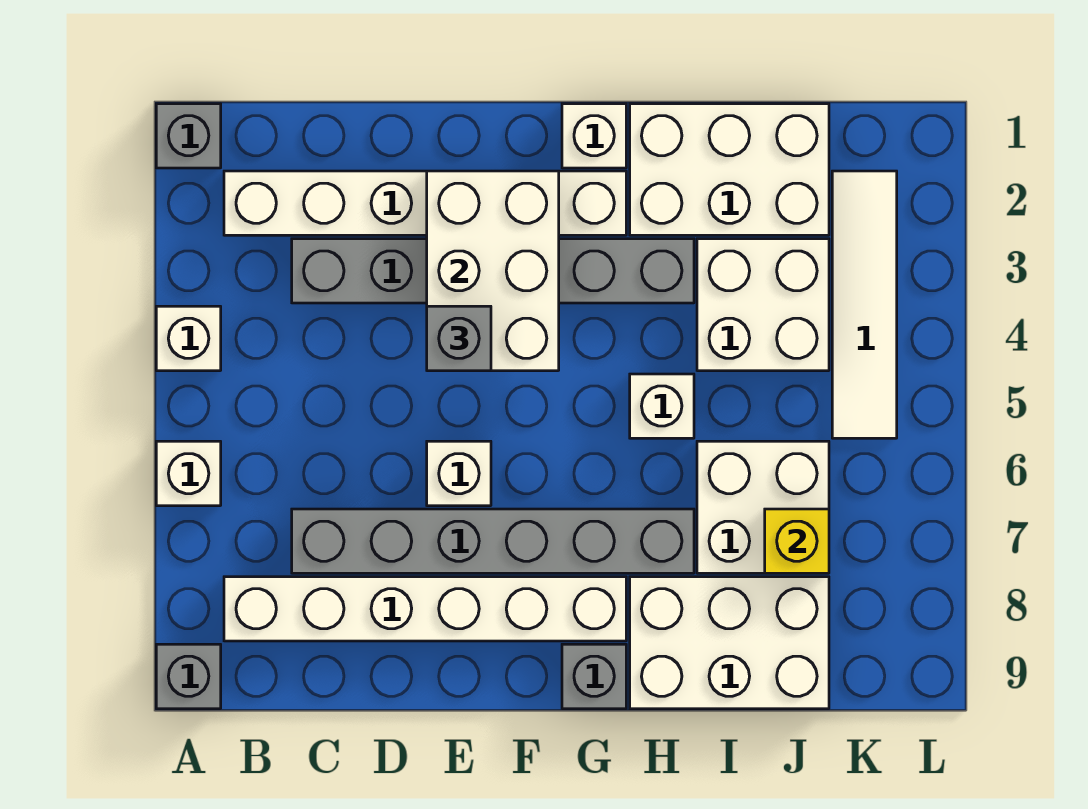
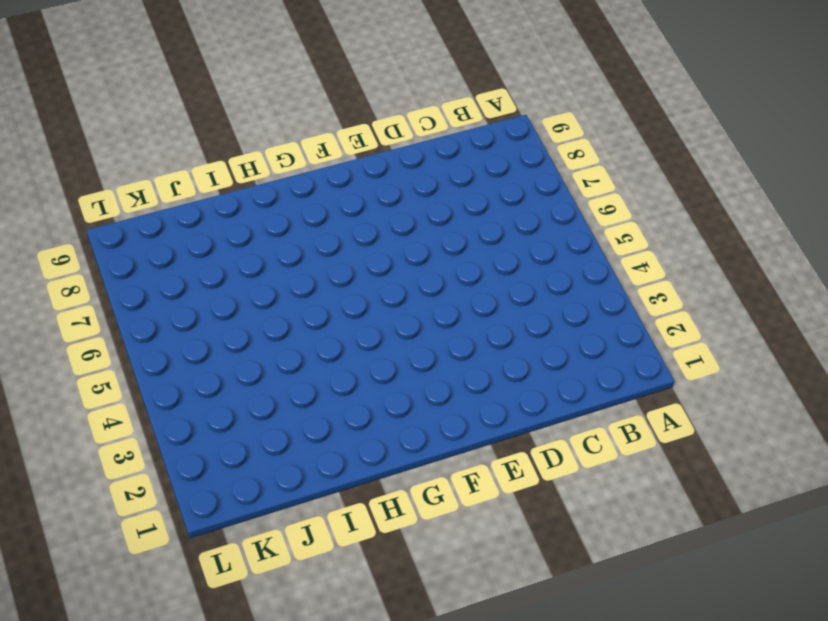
none -> grey 1x1 brick [156,104,221,168]
none -> white 1x1 brick [156,306,221,371]
none -> white 1x1 brick [156,441,221,506]

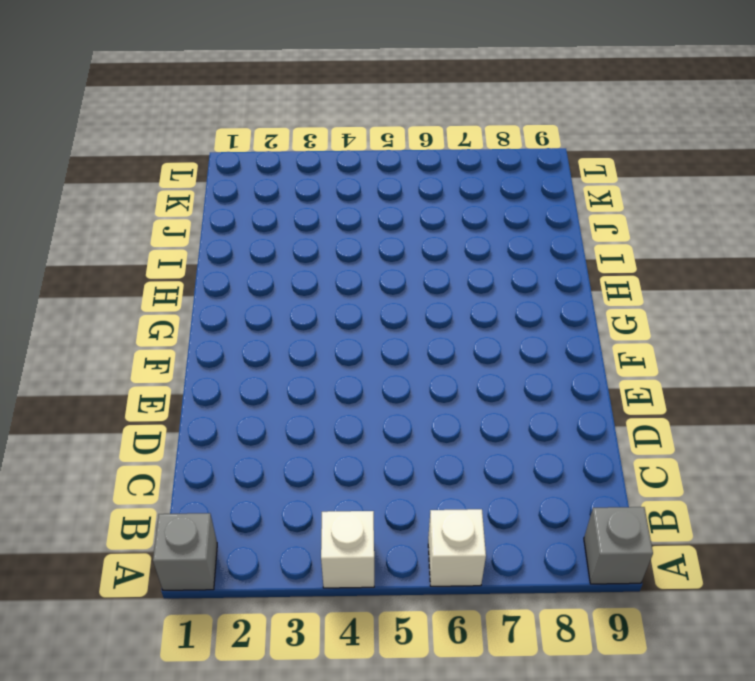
none -> white 1x6 brick [224,171,626,235]
none -> white 1x6 brick [224,577,626,641]
none -> grey 1x6 brick [292,239,694,303]

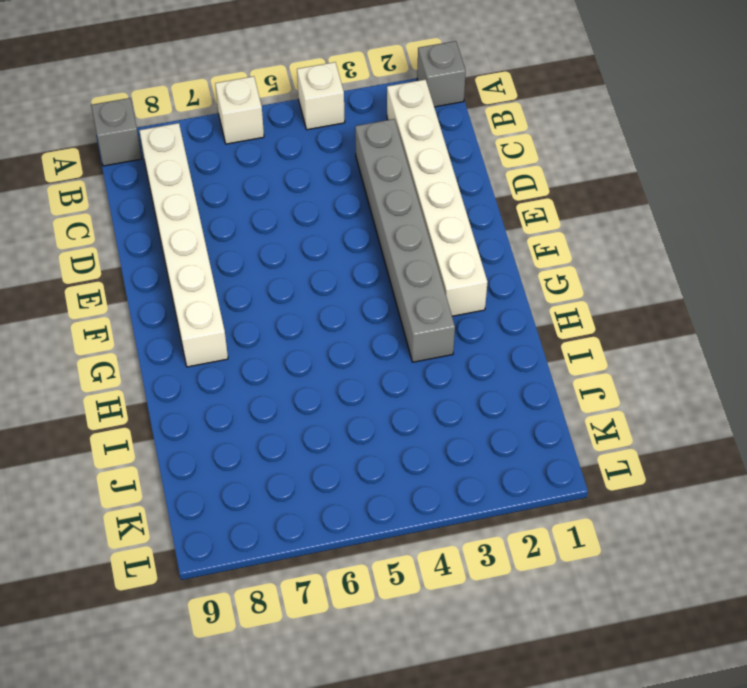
none -> grey 1x6 brick [292,509,694,573]
none -> white 1x1 brick [427,441,491,506]
none -> white 1x1 brick [562,104,626,168]

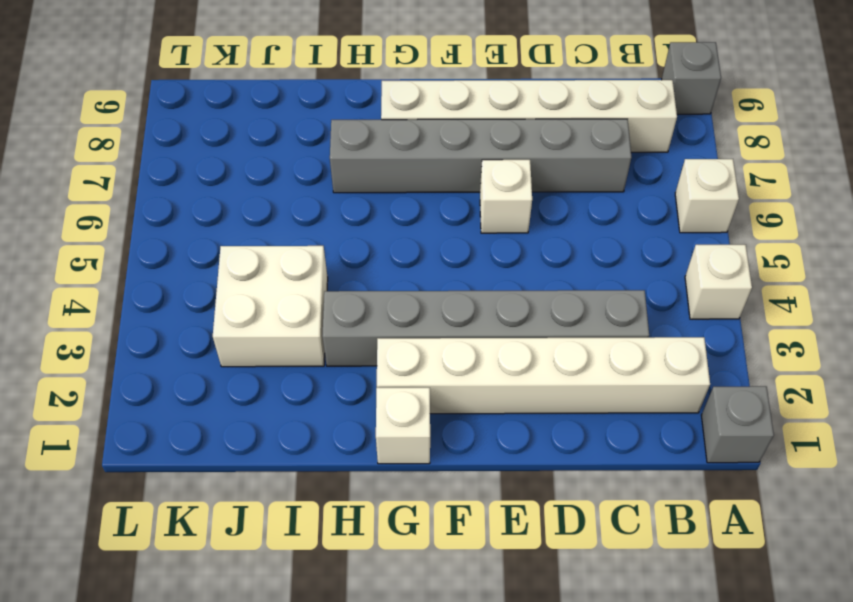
none -> grey 1x1 brick [562,644,626,709]
none -> white 2x3 brick [630,104,829,235]
none -> white 1x1 brick [630,374,694,438]

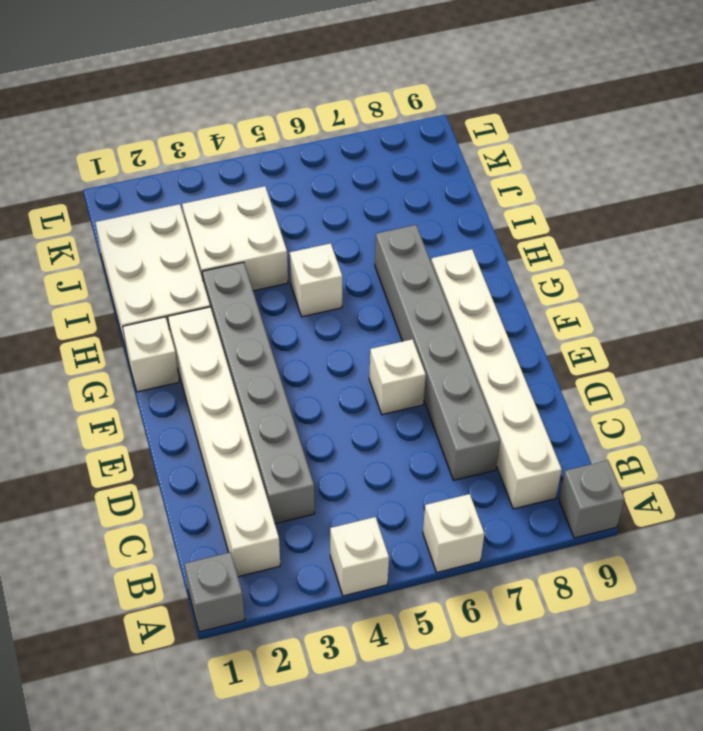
none -> grey 1x1 brick [562,644,626,709]
none -> white 2x3 brick [630,577,829,709]
none -> white 2x2 brick [697,441,829,573]

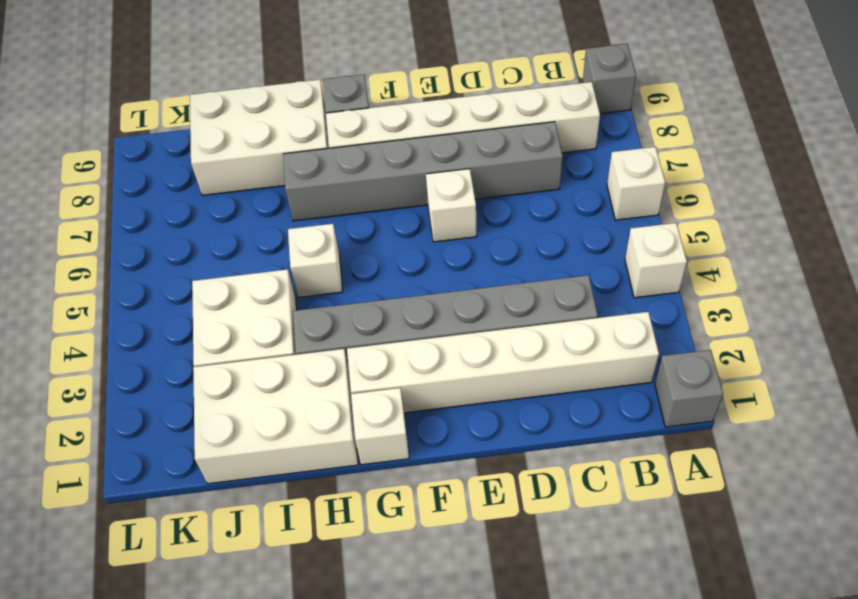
none -> white 2x2 brick [697,441,829,573]
none -> white 1x4 tile [832,171,897,438]
none -> white 2x3 brick [427,171,559,371]

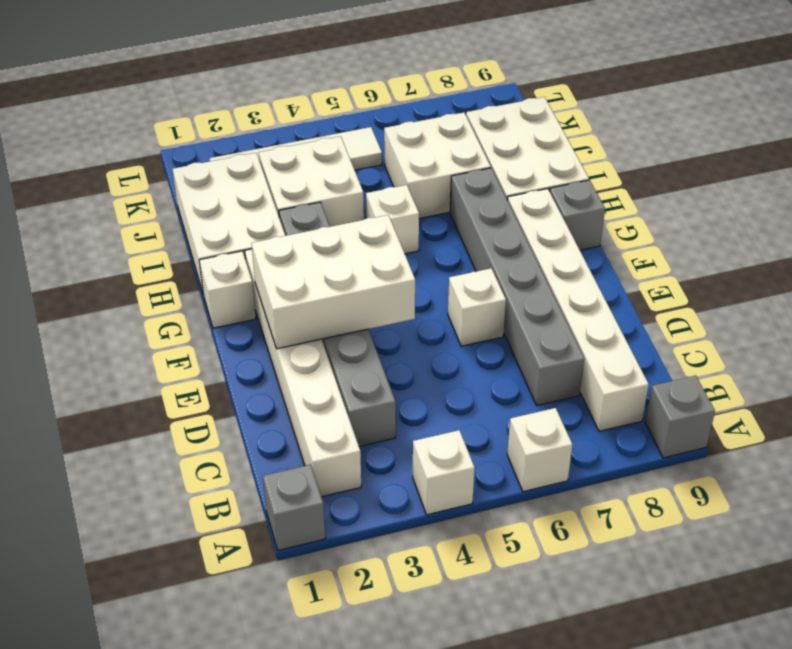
none -> yellow 1x1 brick [765,509,829,573]
none -> grey 1x1 brick [427,306,491,371]

